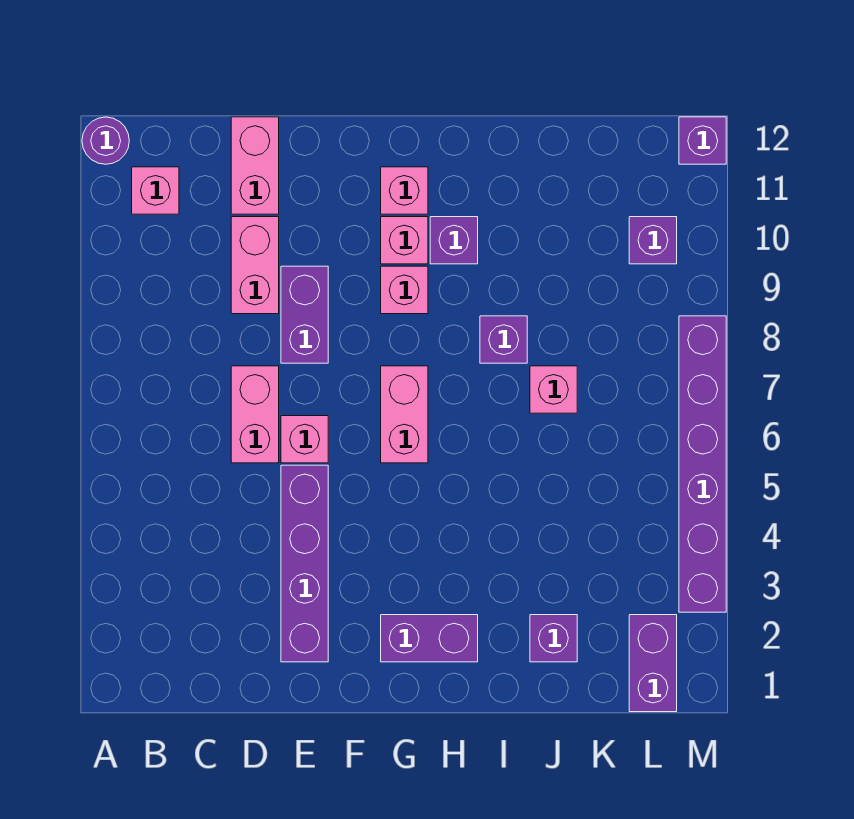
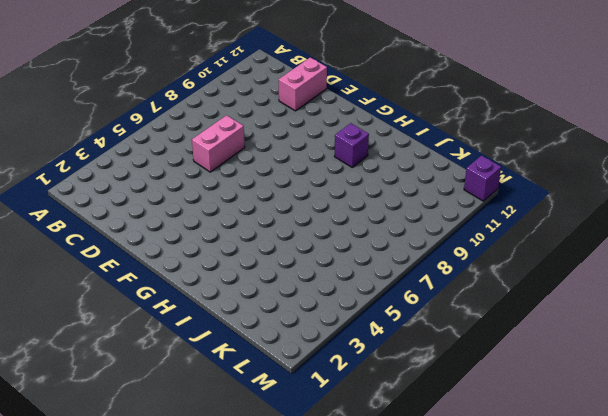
none -> purple 1x1 round brick [82,117,129,164]
none -> pink 1x1 brick [132,167,179,214]
none -> pink 1x2 brick [231,217,279,314]

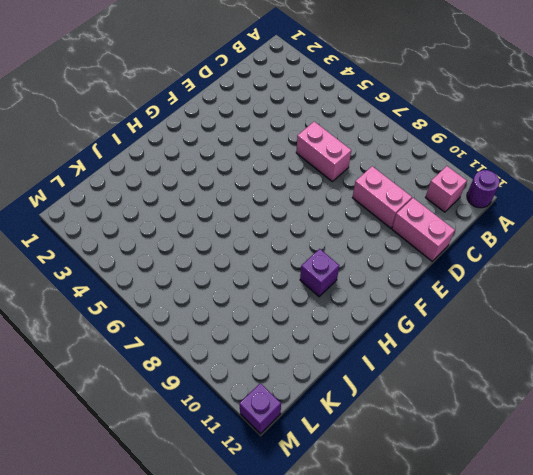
none -> purple 1x4 brick [281,465,328,662]
none -> pink 1x1 brick [281,416,328,463]
none -> purple 1x2 brick [281,266,328,363]

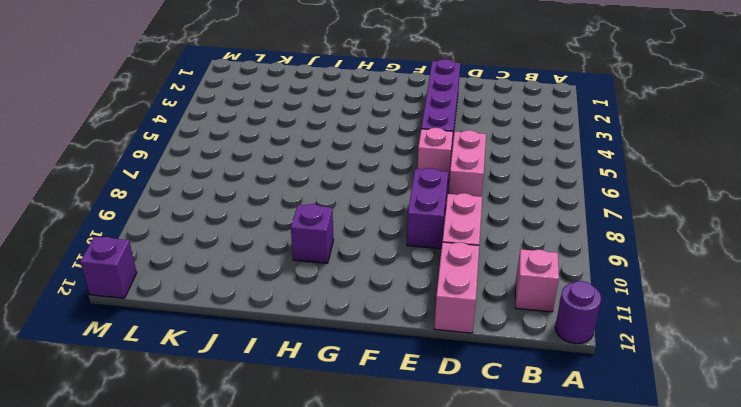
none -> purple 1x2 brick [381,615,478,662]
none -> pink 1x2 brick [381,366,428,463]
none -> pink 1x1 brick [381,266,428,314]

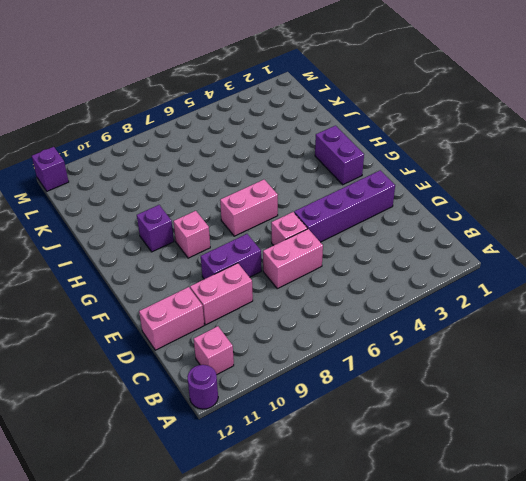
none -> pink 1x1 brick [381,217,428,264]
none -> pink 1x1 brick [381,167,428,214]
none -> purple 1x1 brick [480,316,527,363]

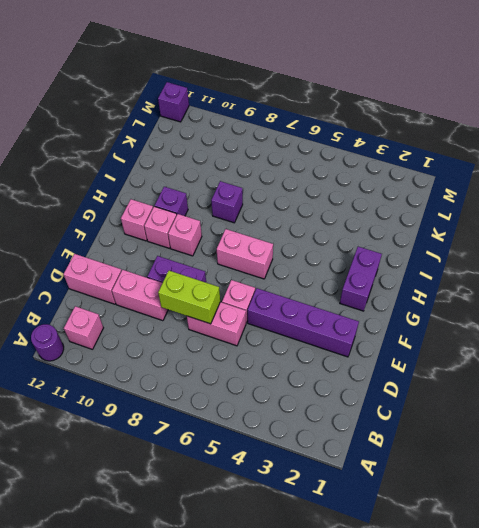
lime 1x2 brick [158,271,220,324] -> none
none -> purple 1x1 brick [530,615,577,662]
none -> pink 1x1 brick [530,366,577,413]
none -> purple 1x2 brick [629,615,677,712]

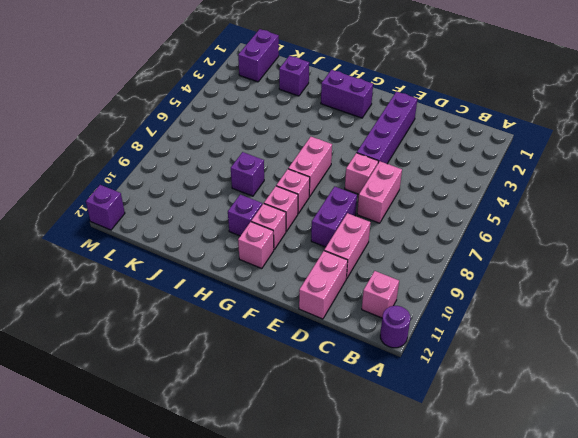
pink 1x1 brick [276,169,310,214] -> pink 1x1 brick moved to [530,366,577,413]
none -> purple 1x1 brick [629,217,677,264]
none -> purple 1x6 brick [679,316,726,612]

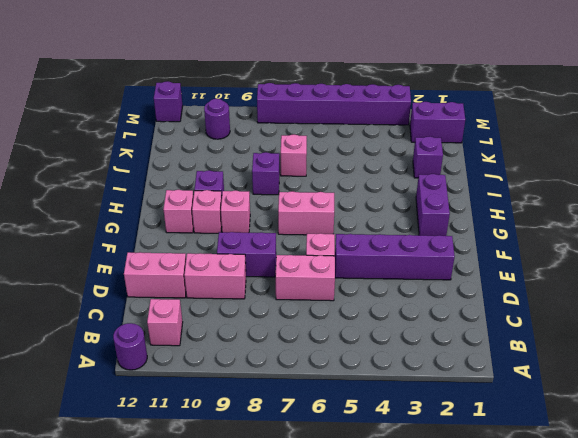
purple 1x1 round brick [204,99,230,139] -> purple 1x1 brick [629,217,677,264]

